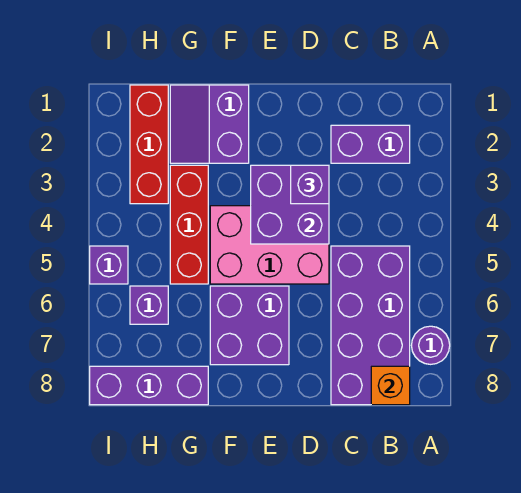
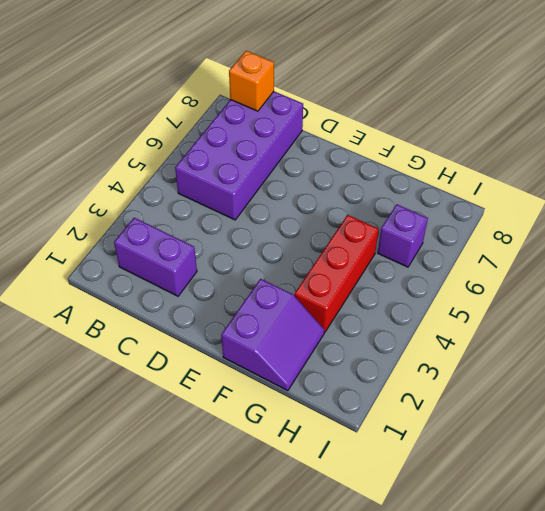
none -> purple 1x1 round brick [411,326,450,364]
none -> pink 2x3 brick [210,206,329,284]
none -> purple 2x2 brick [210,286,289,365]

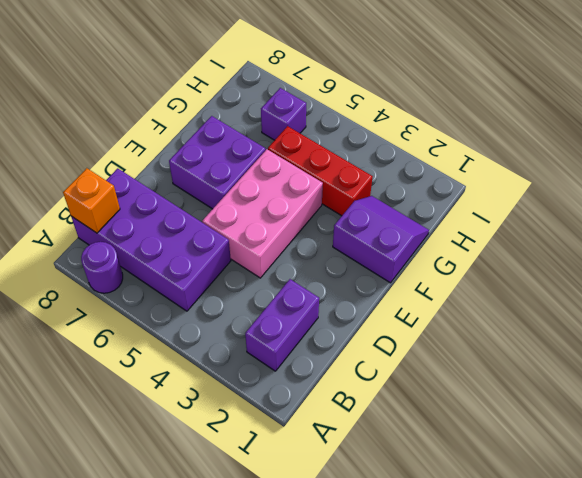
none -> purple 1x3 brick [90,366,208,405]
none -> red 1x3 brick [130,85,168,204]
none -> purple 1x1 brick [90,246,128,284]

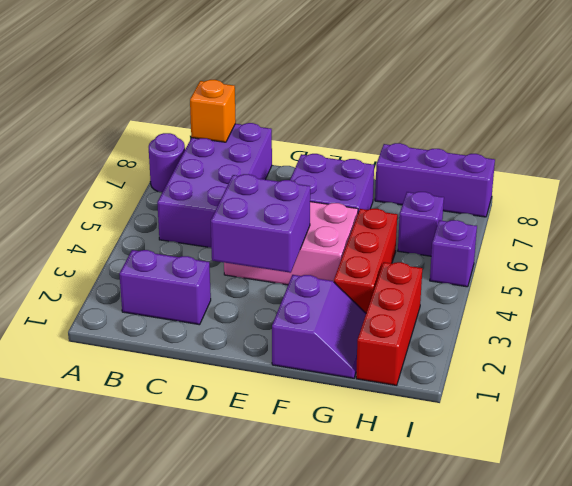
none -> purple 1x1 brick [291,165,329,204]

